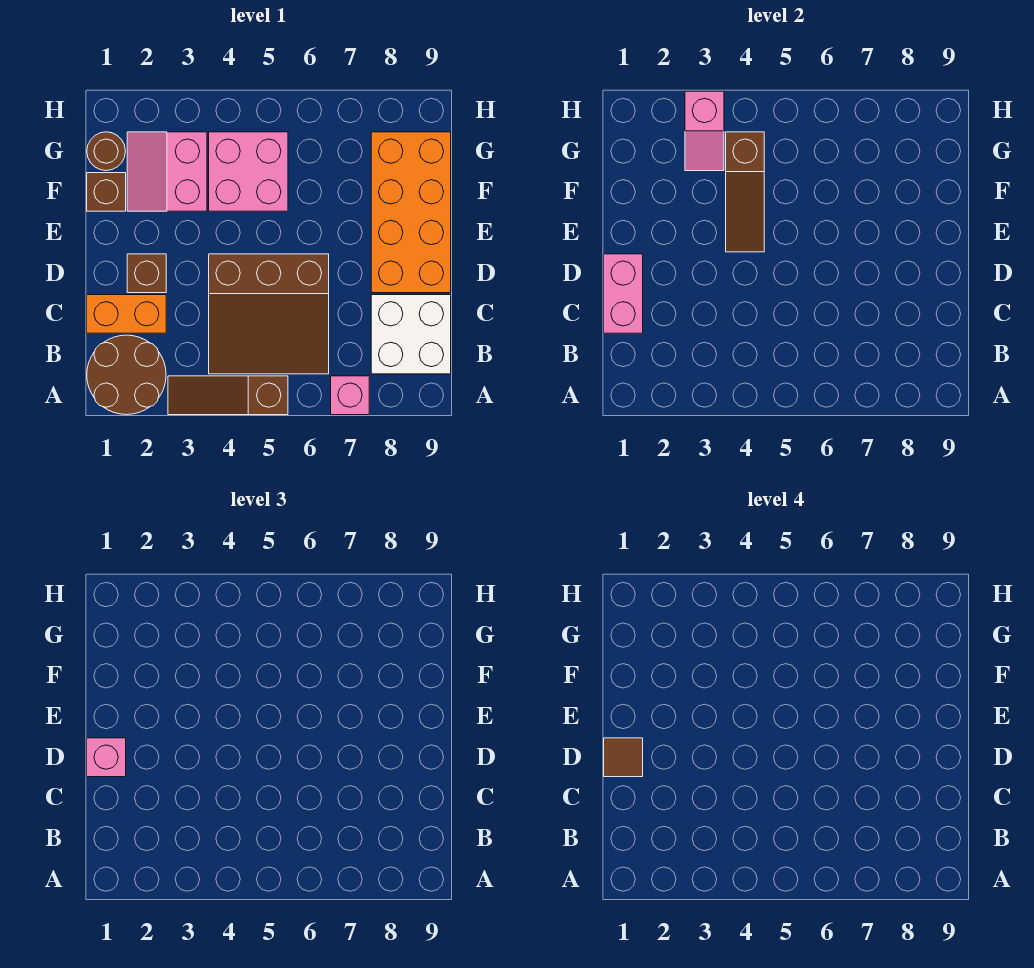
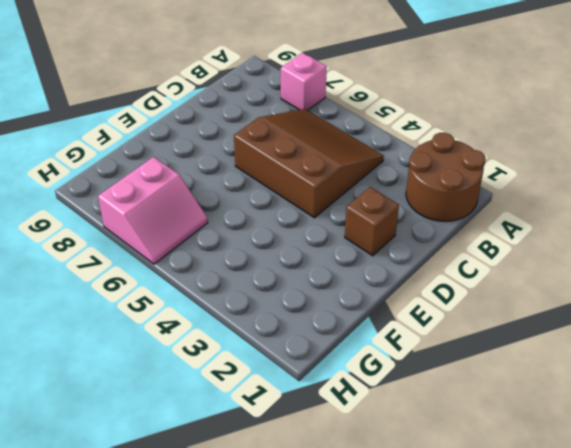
pink 2x2 slope [98,157,208,264] -> pink 2x2 slope moved to [127,132,207,211]
none -> brown 1x3 slope [168,376,288,415]
none -> white 2x2 brick [371,295,451,374]
none -> orange 1x2 brick [87,295,166,333]

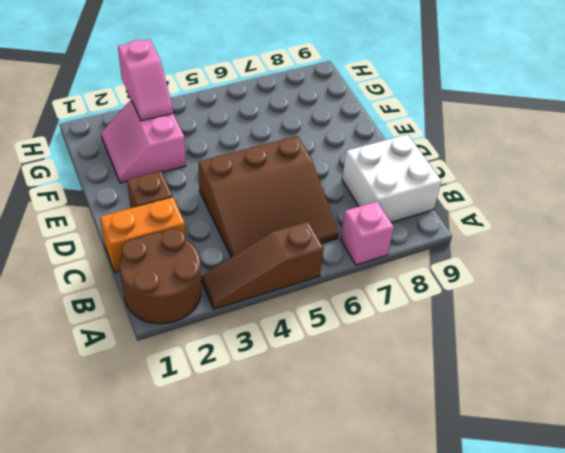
none -> orange 2x4 brick [371,132,451,293]
none -> brown 1x1 brick [87,173,126,211]
none -> pink 2x2 brick [209,132,288,211]

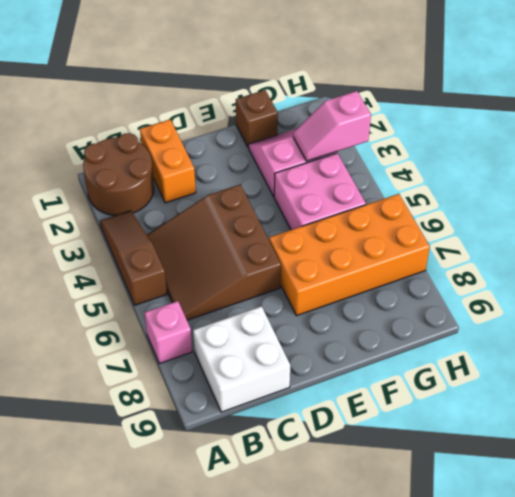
orange 2x4 brick [269,194,430,316] -> orange 2x4 brick moved to [371,132,451,293]
none -> brown 1x1 brick [127,254,166,293]
none -> brown 1x1 round brick [87,132,125,171]
none -> pink 1x2 brick [604,254,643,333]

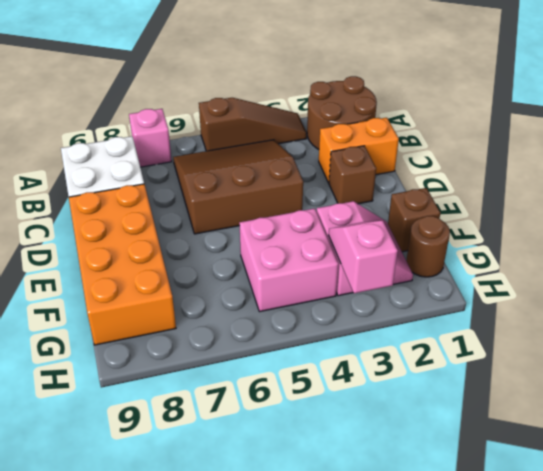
none -> pink 1x2 brick [604,254,643,333]
none -> brown 1x3 slope [726,132,764,252]
none -> pink 1x1 brick [87,738,126,777]

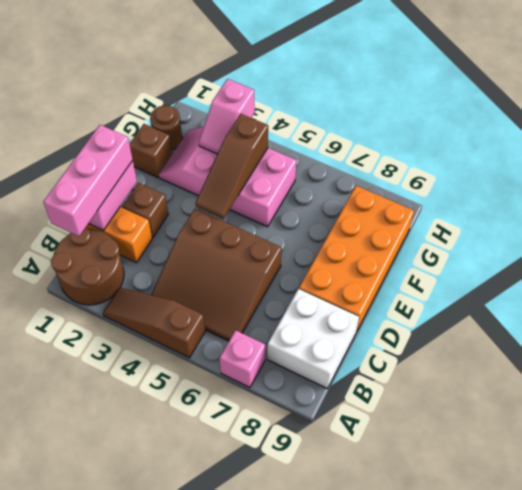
pink 1x3 brick [43,125,133,236] -> pink 1x1 brick [87,738,126,777]
none -> brown 1x1 tile [604,738,643,777]

